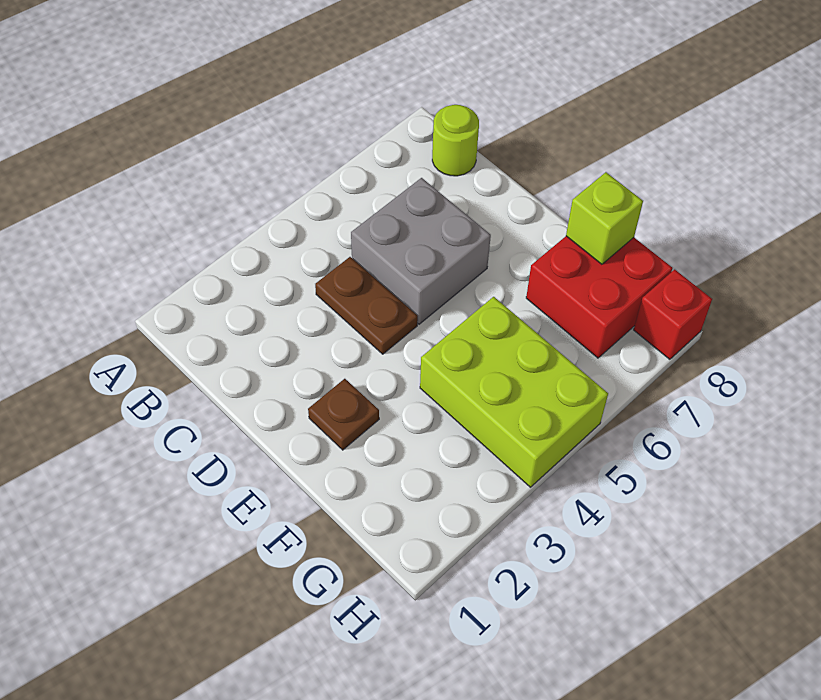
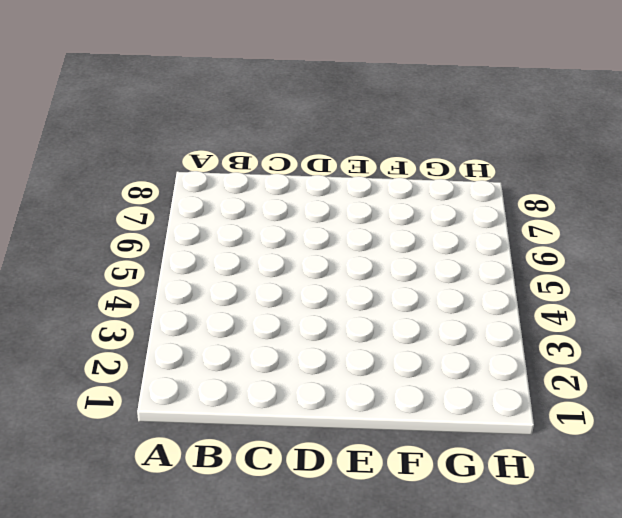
none -> lime 1x1 round brick [432,105,479,176]
none -> brown 1x2 plate [315,257,418,354]

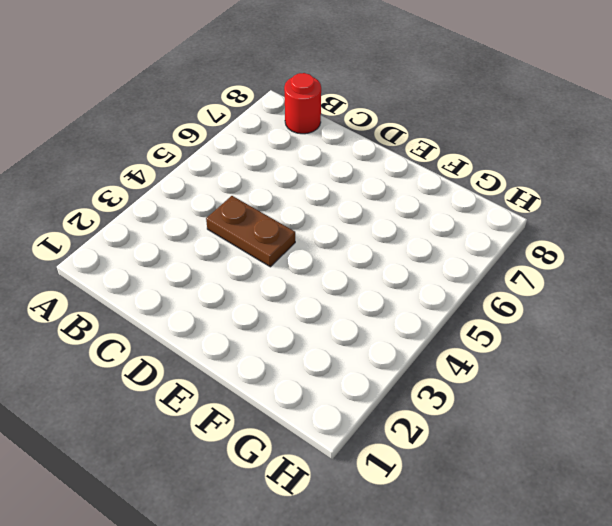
red 1x1 round brick [284,73,321,134] -> lime 1x1 round brick [432,105,479,176]
none -> grey 2x2 brick [351,178,491,324]
none -> brown 1x1 plate [308,379,379,450]

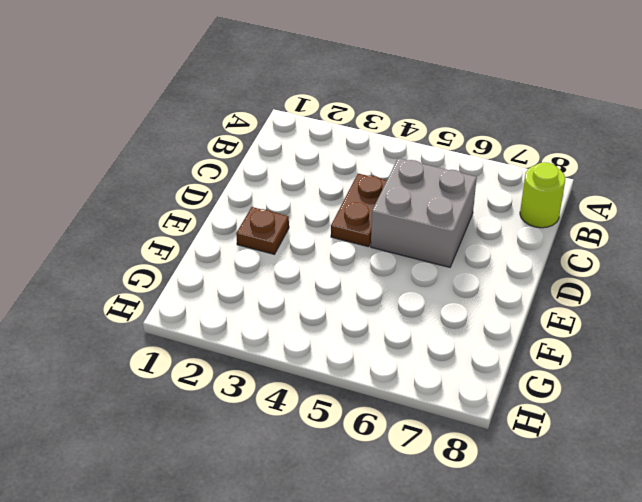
none -> lime 2x3 brick [420,297,608,487]
none -> red 2x2 brick [526,236,673,358]

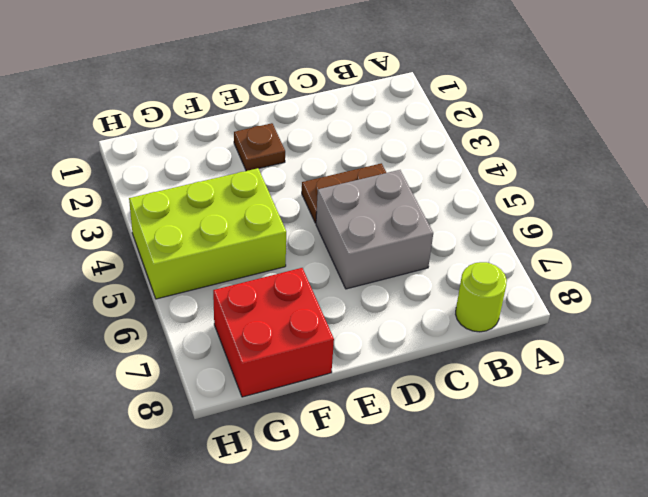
none -> red 1x1 brick [634,269,712,359]
none -> lime 1x1 brick [566,172,643,264]

